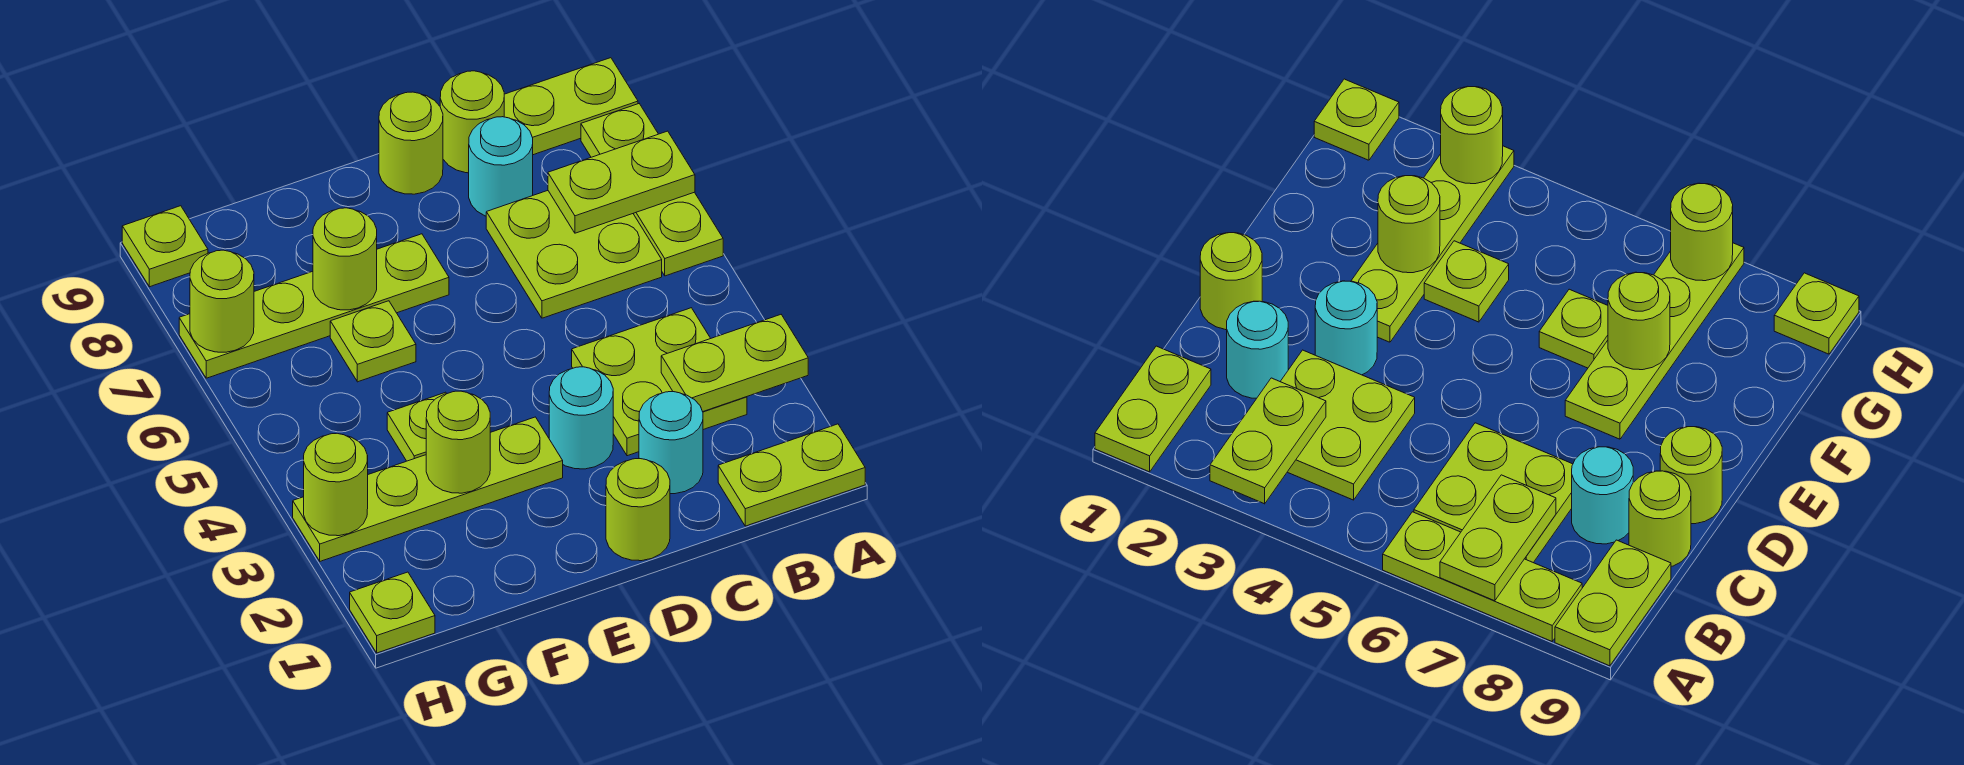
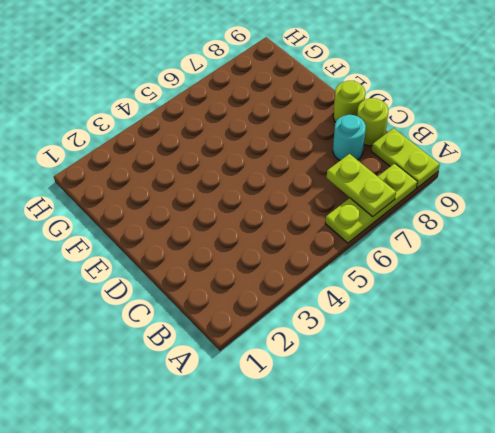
none -> lime 1x2 plate [718,424,865,526]
none -> lime 2x2 plate [572,308,747,456]
none -> lime 2x2 plate [486,191,662,318]

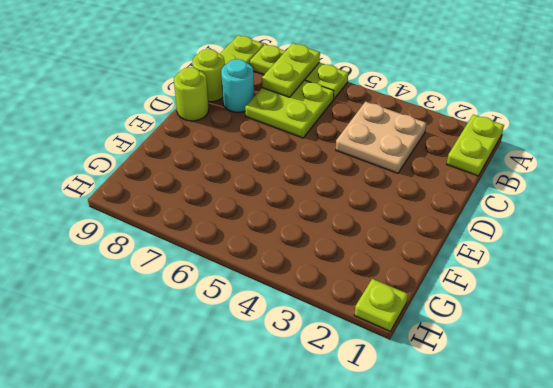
tan 2x2 plate [336,102,426,173] -> lime 2x2 plate [572,308,747,456]
none -> cyan 1x1 round brick [639,392,703,494]
none -> lime 1x1 round brick [606,459,670,561]
none -> cyan 1x1 round brick [549,367,613,469]

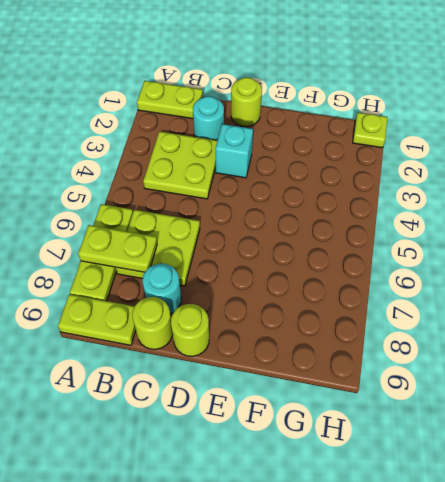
cyan 1x1 brick [216,124,253,178] -> cyan 1x1 round brick [549,367,613,469]
none -> lime 1x4 plate [293,417,563,561]
none -> lime 1x4 plate [179,234,449,378]
none -> lime 1x1 plate [387,392,446,461]

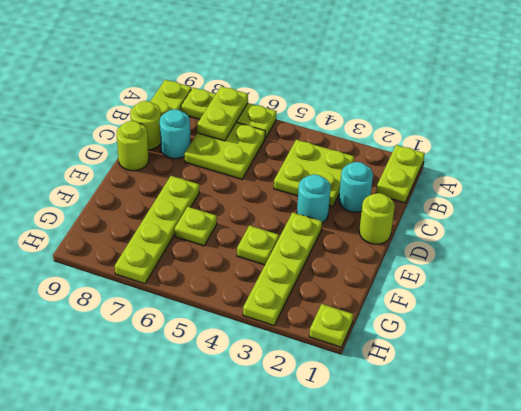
none -> lime 1x1 plate [122,206,208,287]
none -> lime 1x2 plate [661,315,808,412]
none -> lime 1x1 round brick [426,391,490,493]

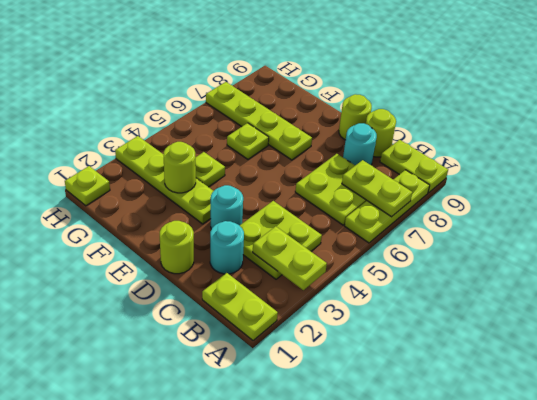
none -> lime 1x1 plate [122,206,208,287]
none -> lime 1x1 round brick [313,208,377,310]
none -> lime 1x1 round brick [304,433,368,536]

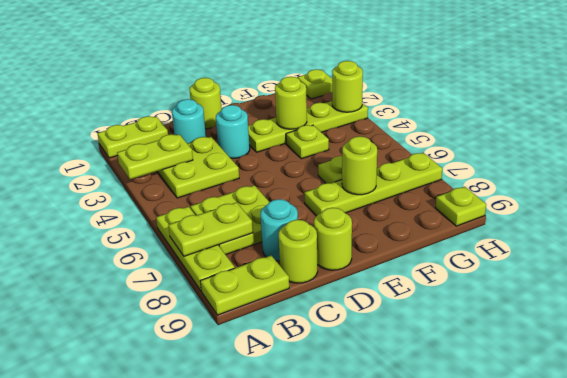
none -> lime 1x1 round brick [190,250,254,352]

